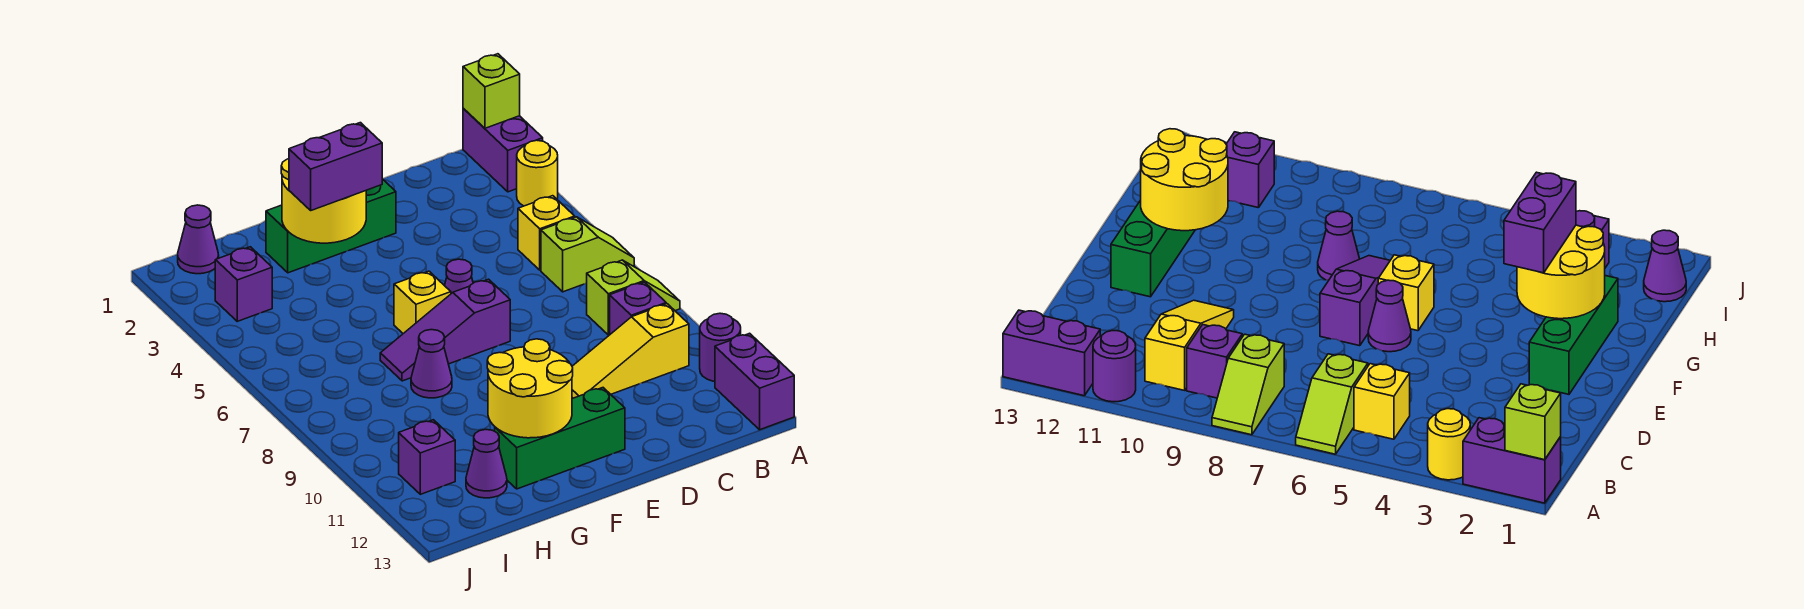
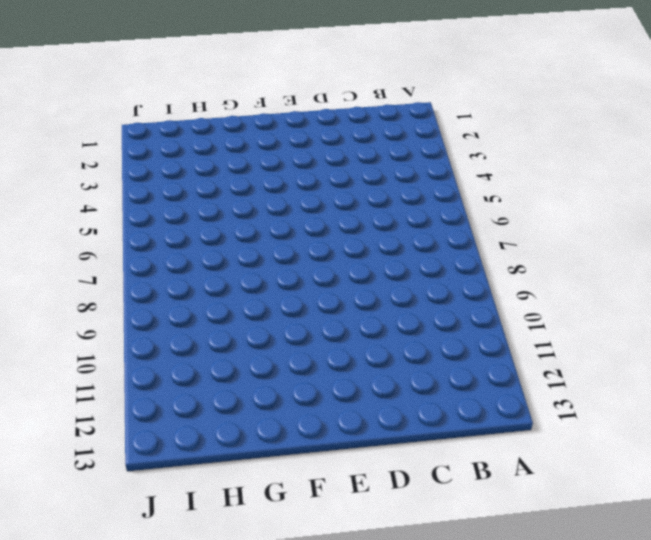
none -> purple 1x2 brick [463,109,543,192]
none -> yellow 1x1 round brick [517,140,558,206]
none -> lime 1x2 slope [541,217,634,292]

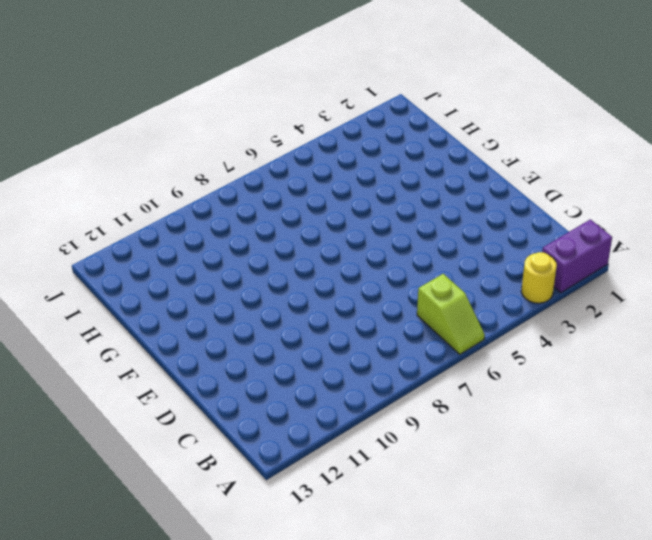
none -> lime 1x2 slope [587,260,680,335]
none -> purple 1x1 round brick [700,313,741,381]
none -> purple 1x2 brick [715,333,794,430]

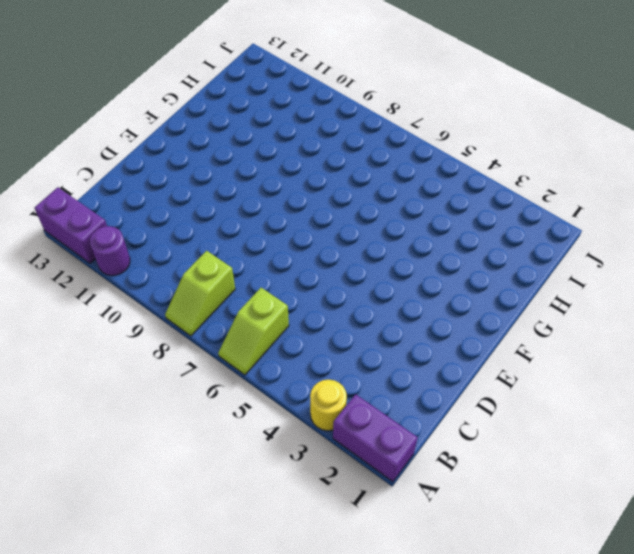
none -> yellow 1x1 brick [518,196,575,270]
none -> purple 1x1 brick [610,282,666,334]
none -> yellow 1x3 slope [572,304,689,398]

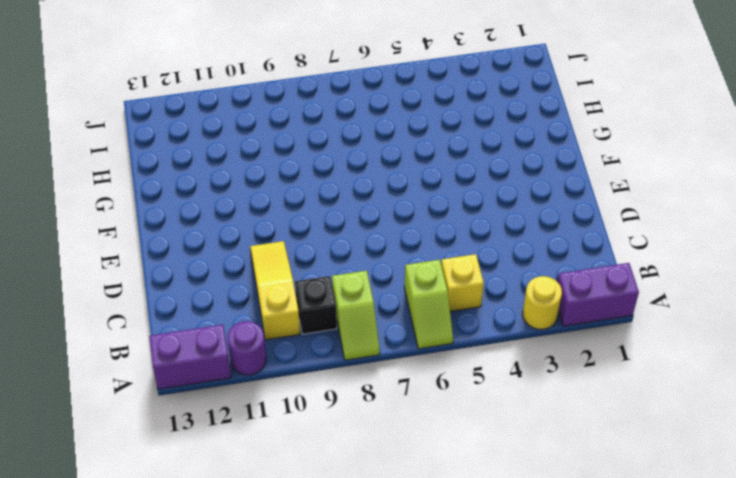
black 1x1 brick [295,276,337,334] -> purple 1x1 brick [610,282,666,334]
none -> green 1x3 brick [266,179,396,273]
none -> purple 1x1 cone [445,259,473,293]
none -> purple 1x3 slope [380,279,510,381]

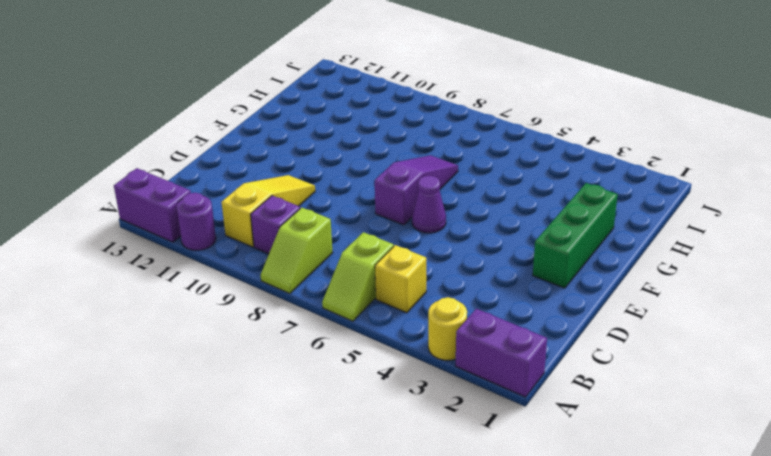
none -> green 1x3 brick [495,388,625,489]
none -> yellow 1x1 brick [394,271,451,334]
none -> purple 1x1 cone [411,330,452,398]

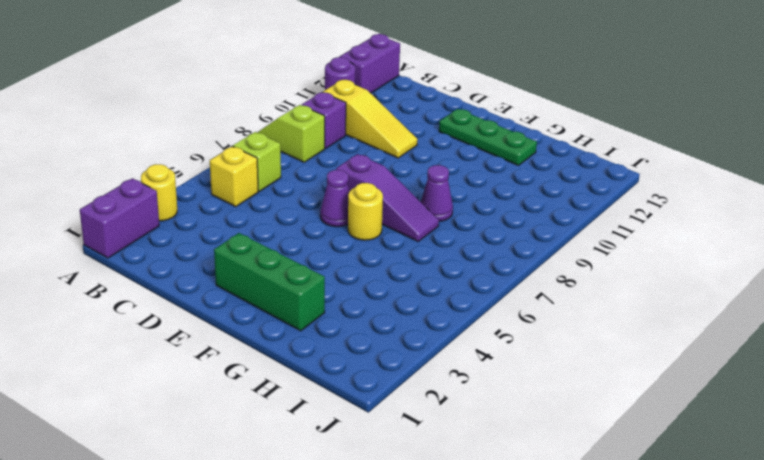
green 1x3 plate [439,109,537,165] -> green 1x3 brick [495,388,625,489]
yellow 1x1 round brick [348,183,383,240] -> yellow 1x1 brick [394,271,451,334]
none -> purple 1x1 cone [466,430,507,498]
none -> purple 1x1 cone [178,205,219,274]
none -> purple 1x1 brick [215,247,272,321]

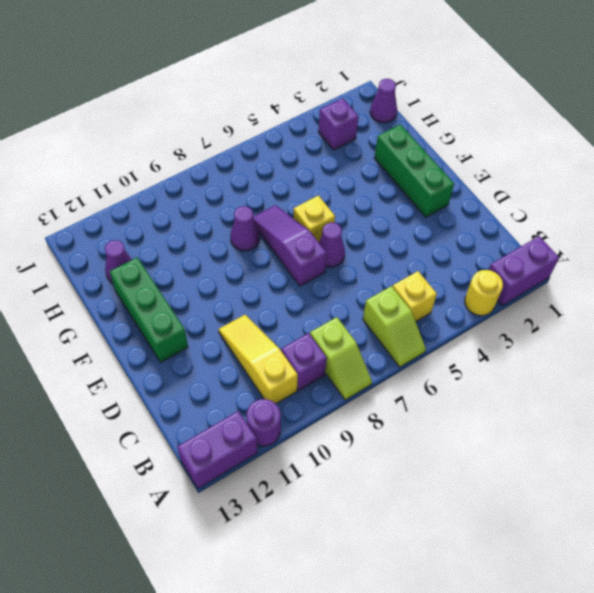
none -> purple 1x1 brick [399,420,455,494]
none -> lime 1x1 brick [463,54,520,128]
none -> yellow 2x2 round brick [281,159,366,243]

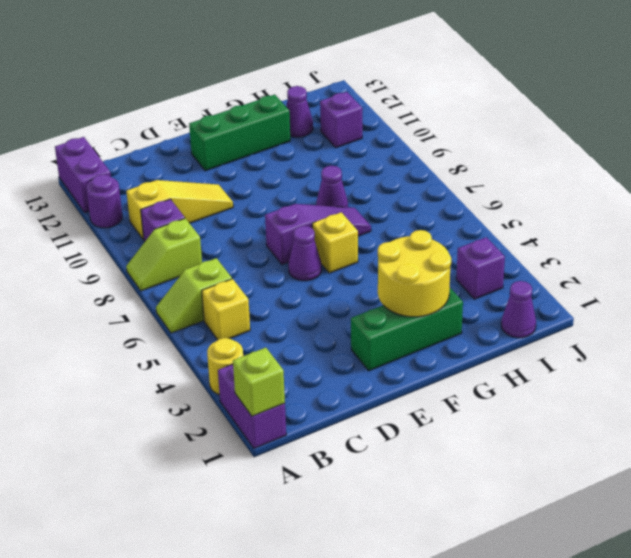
none -> yellow 2x2 round brick [487,339,573,438]
none -> purple 1x2 brick [289,123,382,210]

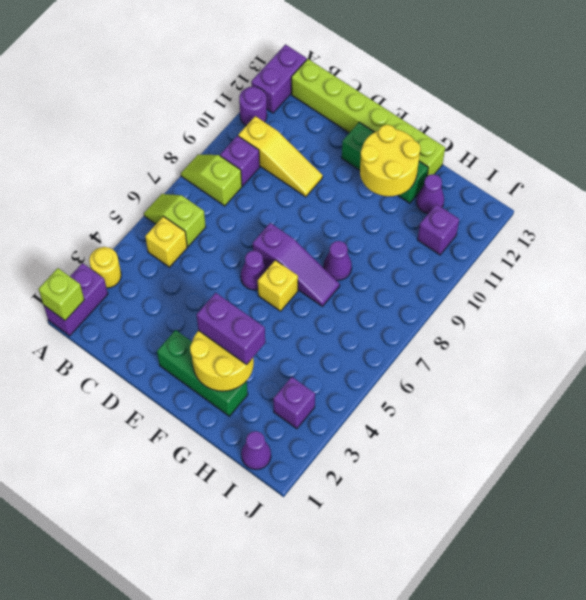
lime 1x6 brick [291,59,445,176] -> none

